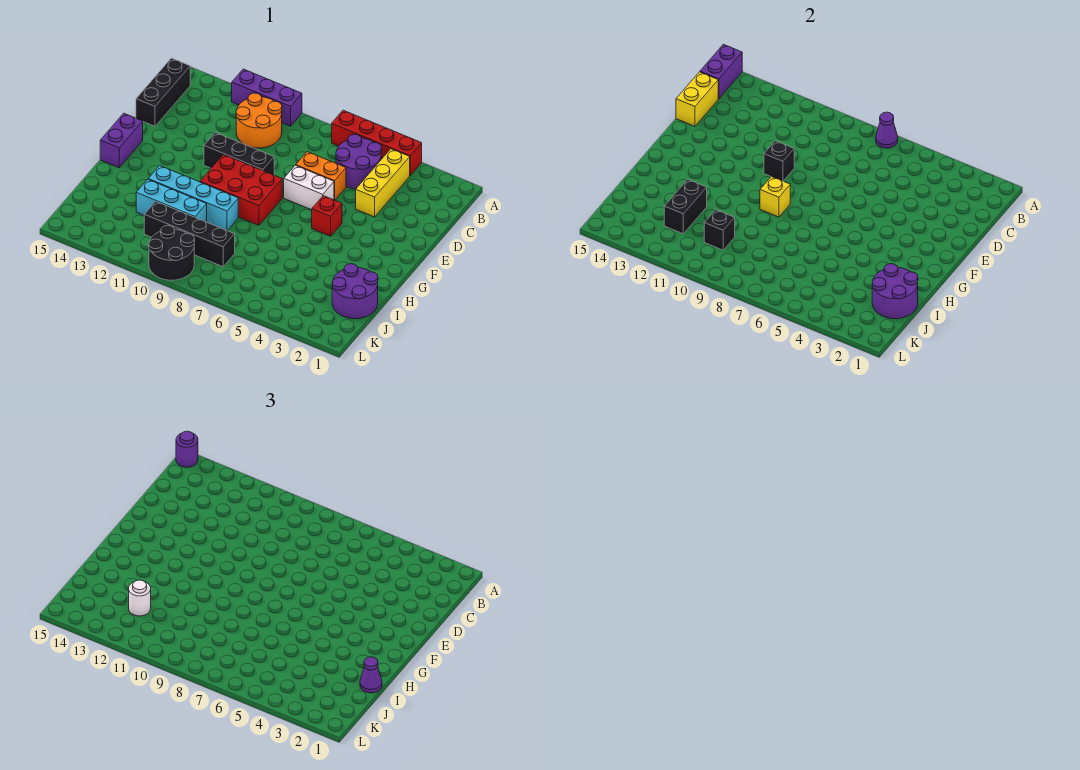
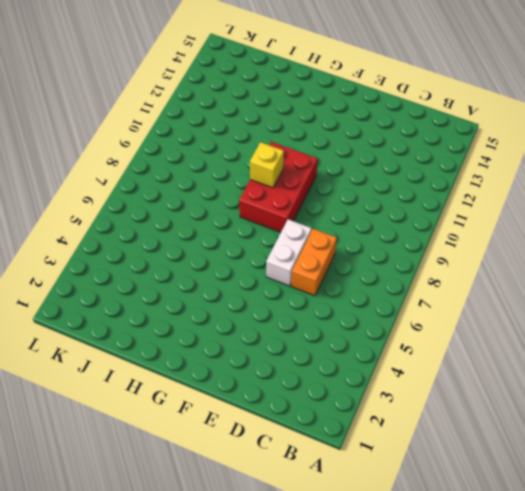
none -> red 1x4 brick [332,110,422,175]
none -> purple 1x3 brick [232,69,302,126]
none -> yellow 1x3 brick [356,149,410,217]

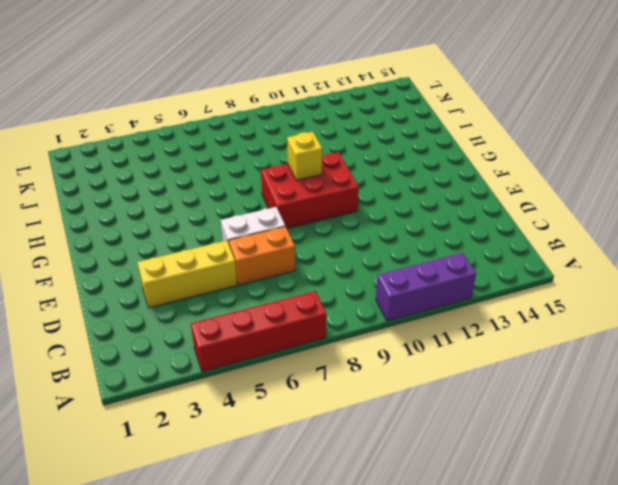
yellow 1x3 brick [137,241,237,308] -> yellow 1x3 brick turned to [356,149,410,217]
none -> purple 2x2 round brick [336,134,382,189]
none -> orange 2x2 round brick [236,93,282,148]
none -> black 1x3 brick [136,58,190,126]

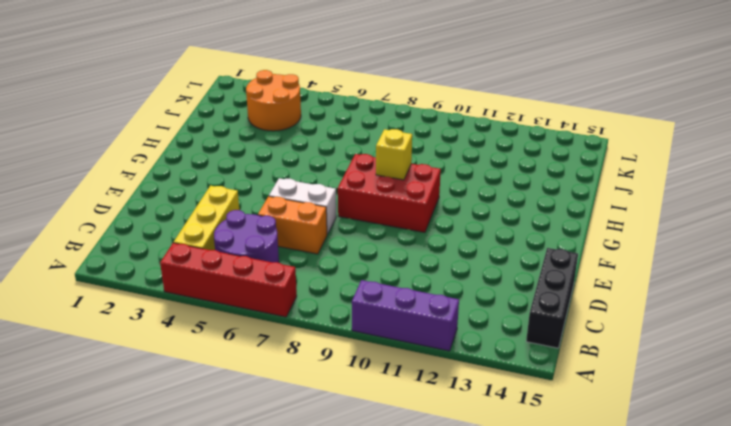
orange 2x2 round brick [246,70,301,131] -> orange 2x2 round brick moved to [236,93,282,148]
none -> black 1x3 brick [204,133,274,175]
none -> red 1x1 brick [312,196,342,236]
none -> purple 1x2 brick [100,113,143,168]

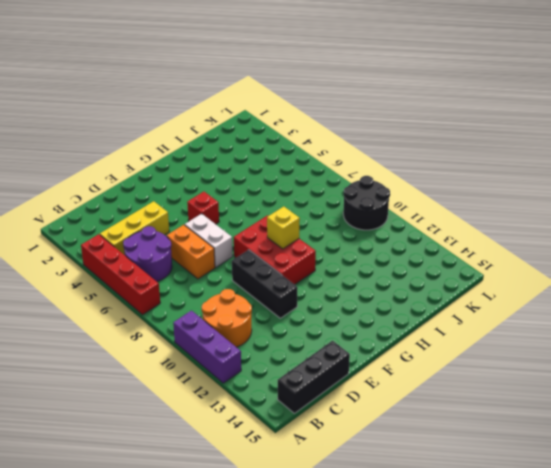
none -> purple 1x2 brick [100,113,143,168]
none -> cyan 1x4 brick [148,166,238,231]
none -> purple 2x2 round brick [332,264,378,319]

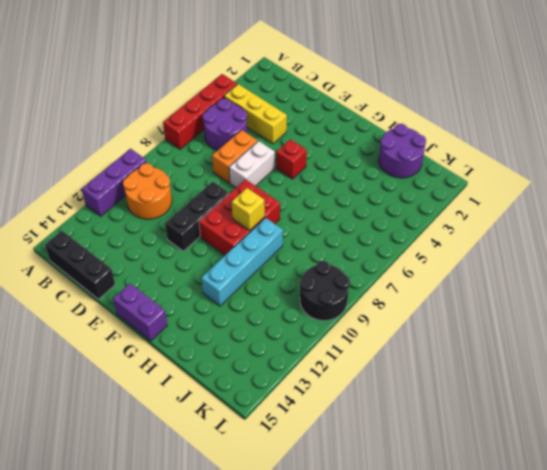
none -> cyan 1x3 brick [136,180,207,222]
none -> black 1x4 brick [144,202,235,267]
none -> purple 1x1 cone [876,112,898,148]

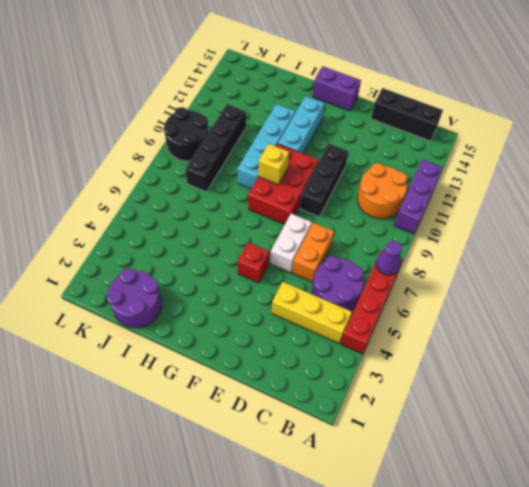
cyan 1x3 brick [278,96,324,153] -> cyan 1x3 brick moved to [136,180,207,222]
none -> purple 1x2 brick [700,44,742,99]
none -> yellow 1x2 brick [676,72,718,126]
none -> black 1x1 brick [764,141,794,181]

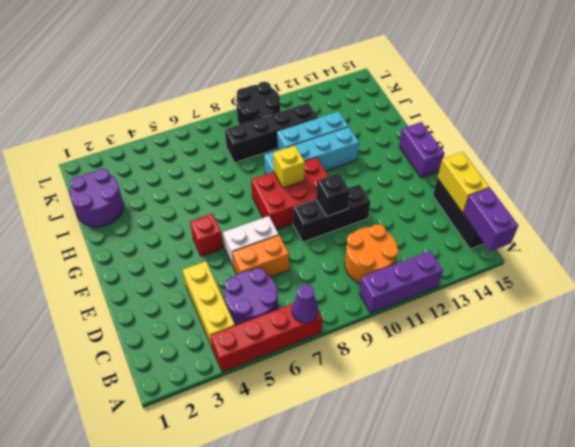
none -> purple 2x2 round brick [872,264,918,319]
none -> black 1x2 brick [664,180,707,234]
none -> black 1x1 brick [704,210,735,250]

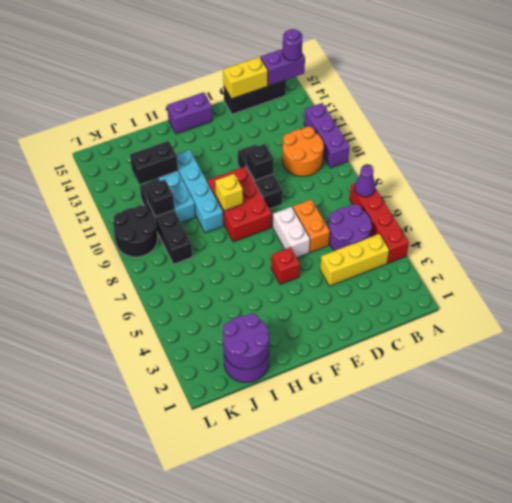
none -> purple 1x1 cone [360,657,382,693]
none -> white 1x1 round brick [129,580,151,616]

